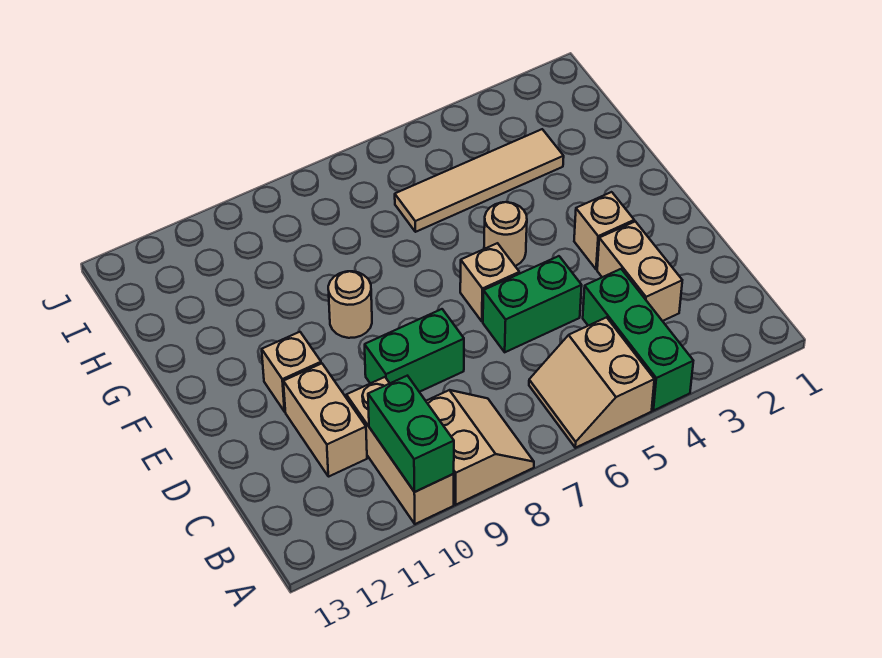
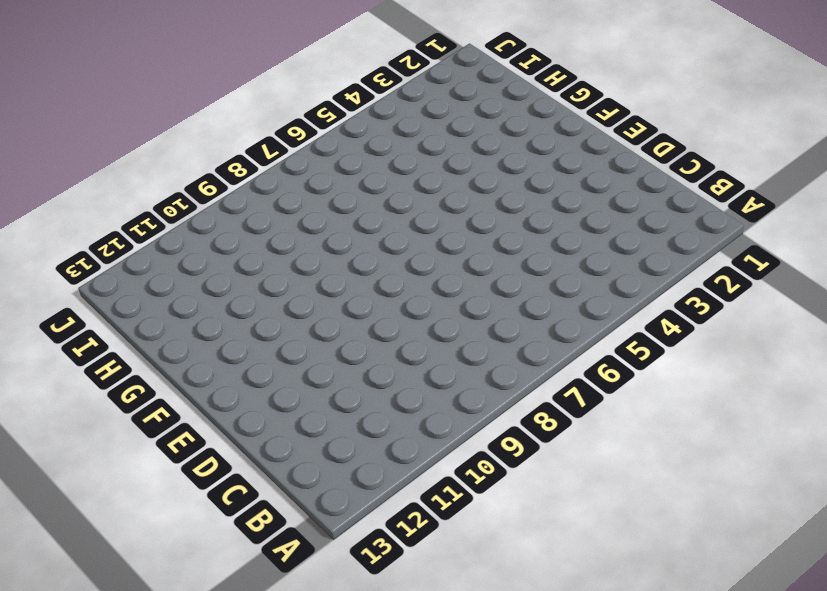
none -> green 1x3 brick [583,269,693,411]
none -> tan 2x2 slope [529,317,654,448]
none -> tan 2x2 slope [426,390,534,505]

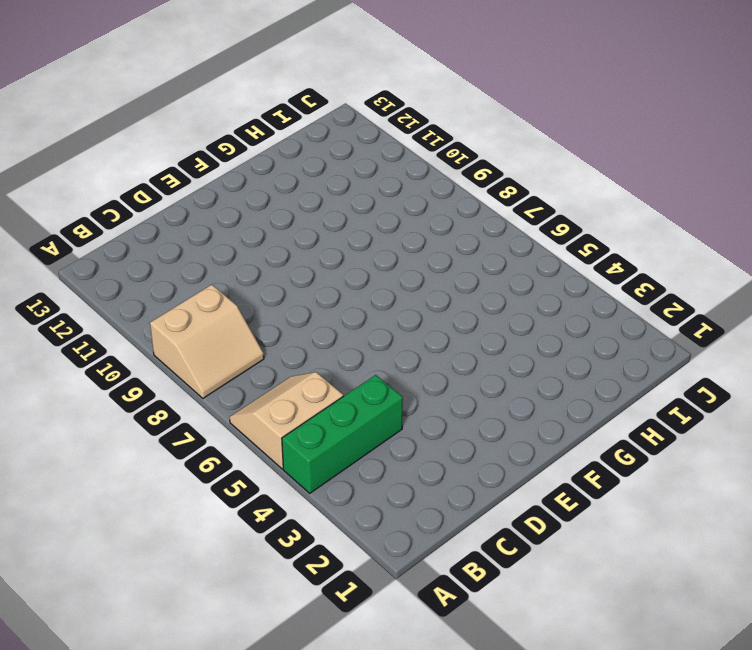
none -> tan 1x3 brick [346,377,454,524]
none -> tan 1x2 brick [597,221,682,321]
none -> tan 1x2 brick [283,363,367,477]

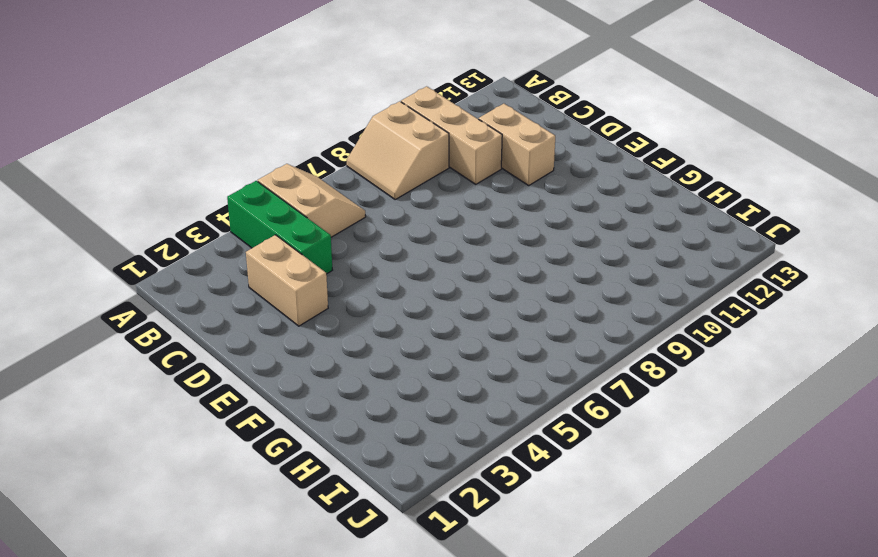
none -> green 1x2 brick [483,256,582,352]
none -> green 1x2 brick [365,309,464,392]
none -> tan 1x1 brick [574,192,634,269]

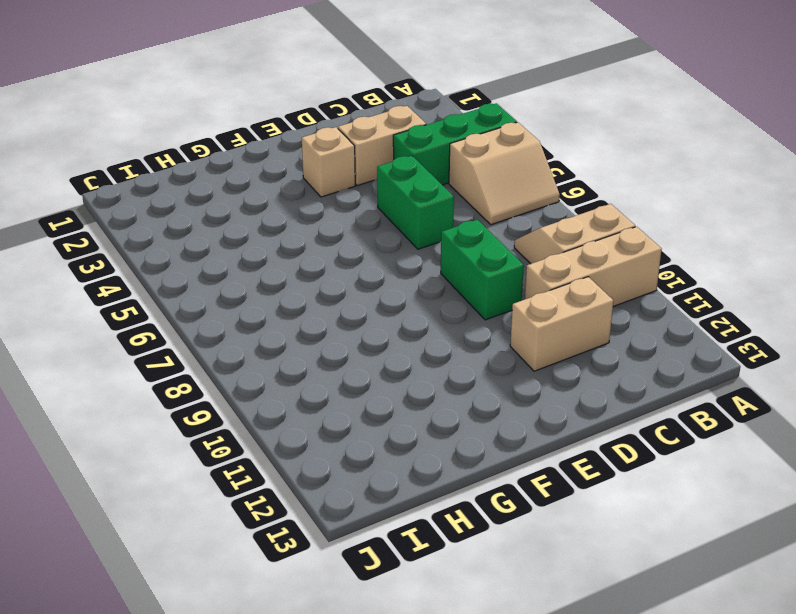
none -> tan 1x1 brick [460,243,519,321]
none -> tan 1x1 brick [262,332,321,412]
none -> tan 1x1 round brick [484,202,527,266]

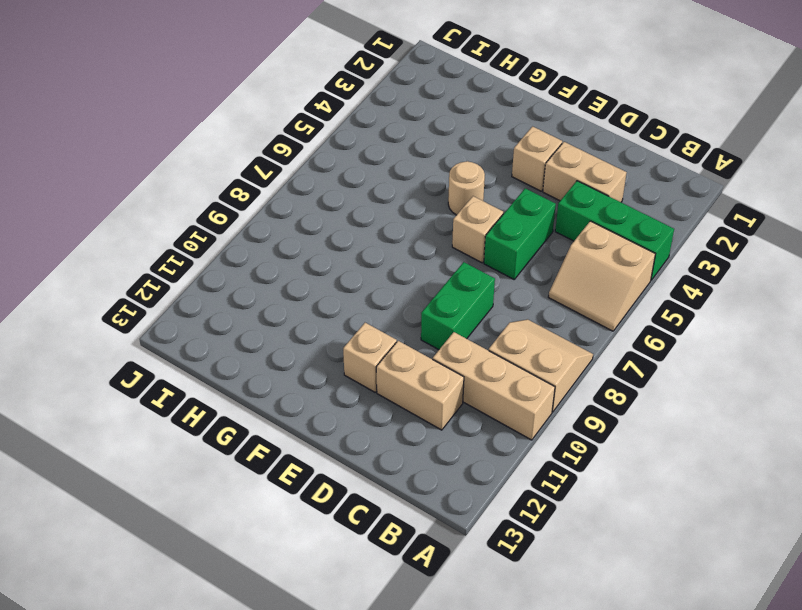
none -> tan 1x1 round brick [328,271,372,338]
none -> tan 1x4 tile [395,129,564,232]
none -> green 1x2 brick [368,376,454,492]

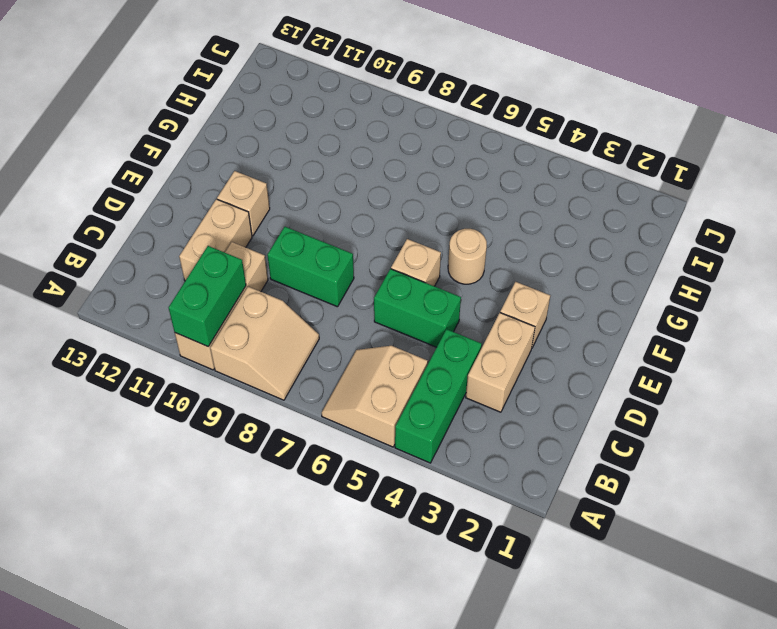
none -> tan 1x1 round brick [328,271,372,338]
none -> tan 1x4 tile [395,129,564,232]

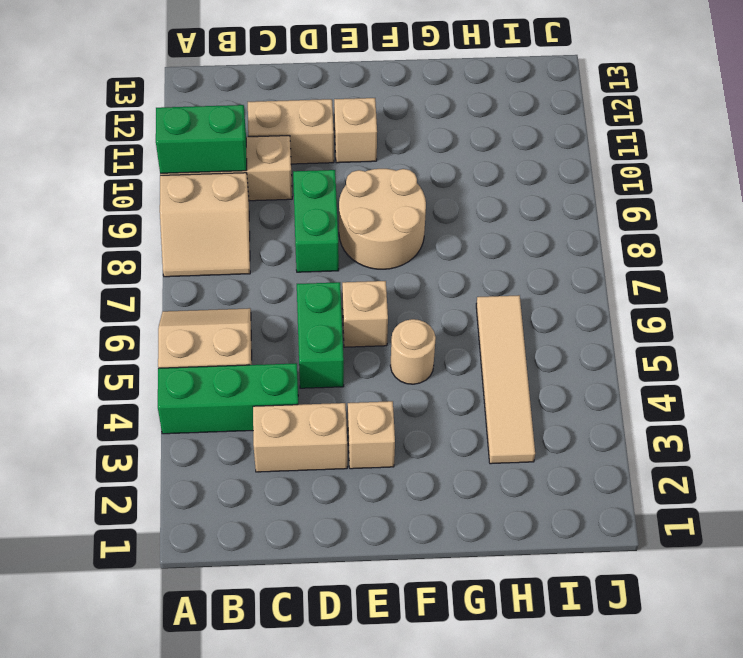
tan 2x2 round brick [339,169,426,269] -> tan 1x1 round brick [328,271,372,338]

